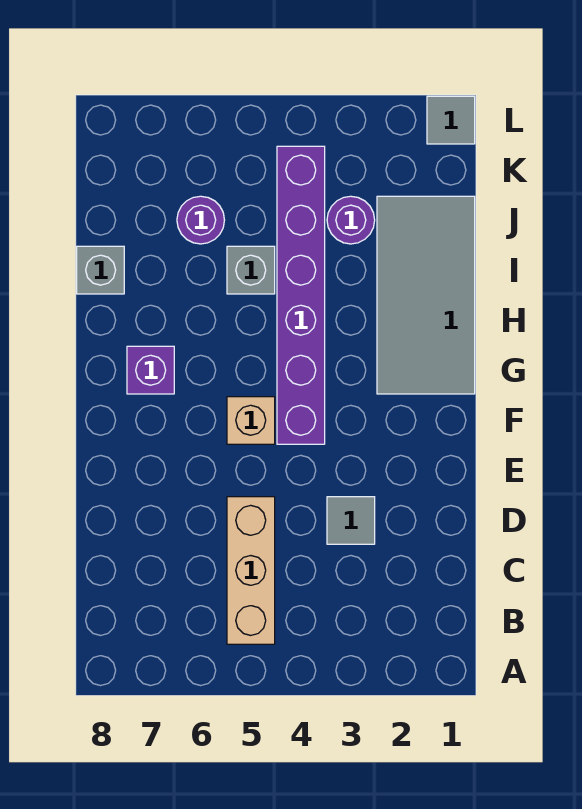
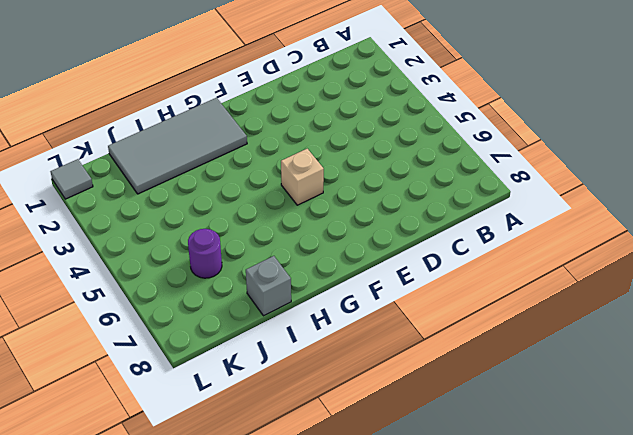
none -> tan 1x3 brick [227,497,275,644]
none -> grey 1x1 tile [327,497,375,544]

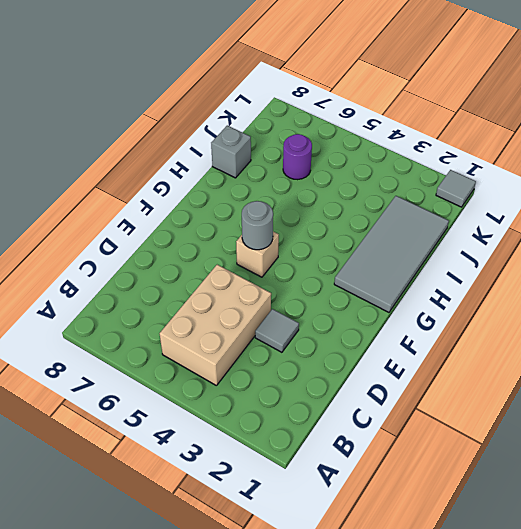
tan 2x3 brick [160,265,271,386] -> tan 1x3 brick [227,497,275,644]
grey 1x1 round brick [242,201,273,250] -> none
none -> purple 1x6 brick [277,146,325,444]
none -> purple 1x1 brick [127,346,174,394]

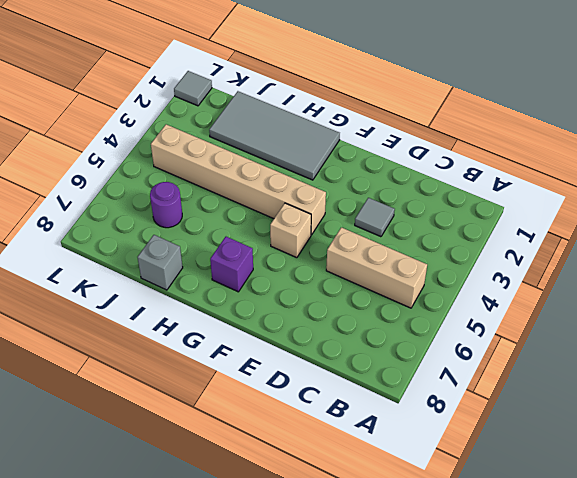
tan 1x6 brick [151,124,326,235] -> purple 1x6 brick [277,146,325,444]
none -> grey 1x1 brick [227,246,275,294]
none -> purple 1x1 round brick [327,196,375,244]

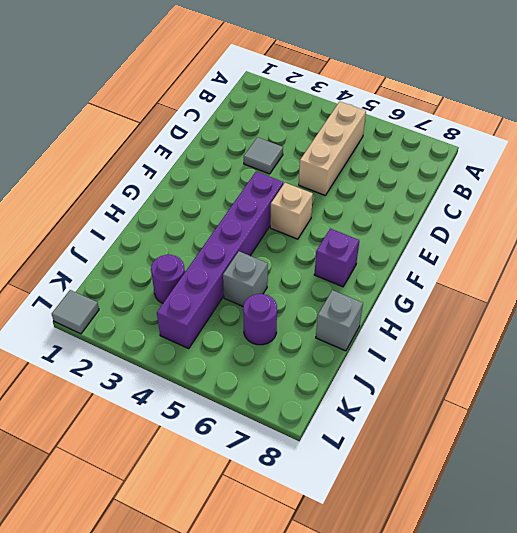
none -> grey 2x4 tile [377,196,475,394]

